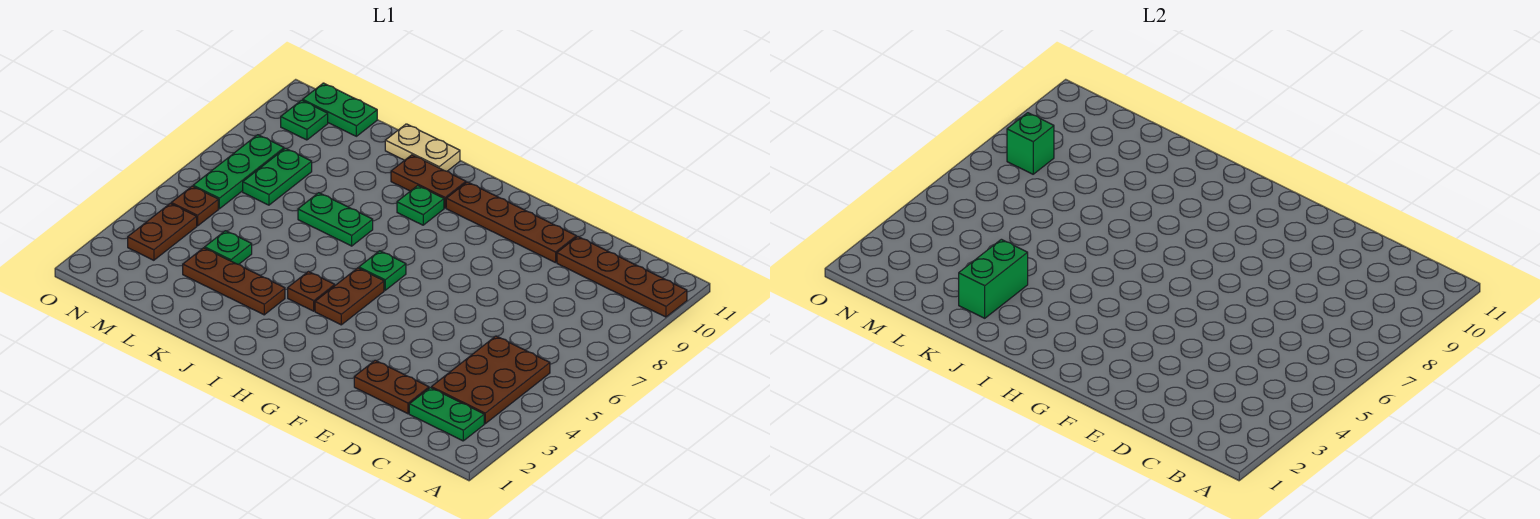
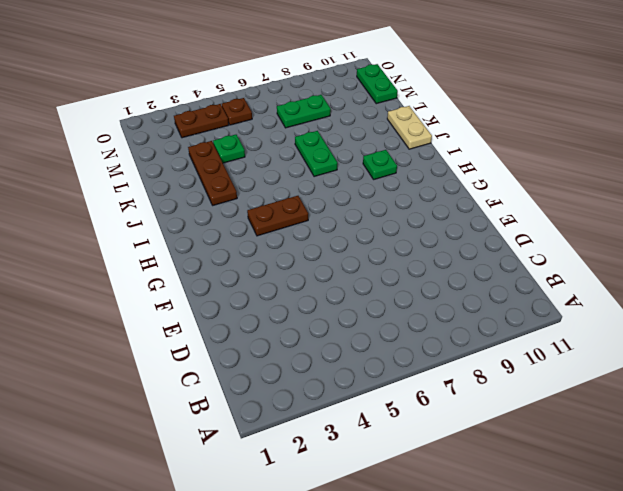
none -> brown 1x4 plate [557,236,687,317]
none -> green 1x2 plate [409,388,484,441]
none -> brown 2x3 plate [431,336,550,424]

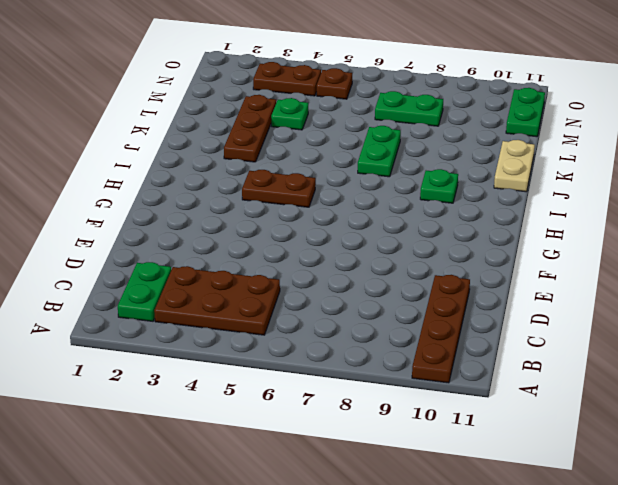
none -> brown 1x2 plate [354,360,429,414]
none -> brown 1x4 plate [446,182,576,263]
none -> green 1x1 plate [359,251,406,290]

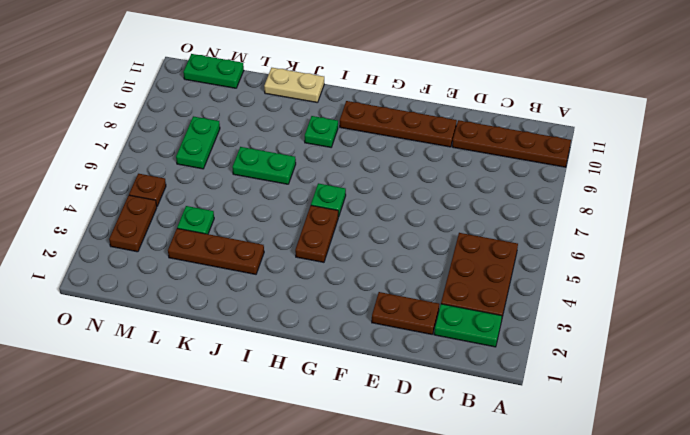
none -> brown 1x1 plate [288,272,335,311]
none -> brown 1x2 plate [391,155,466,208]
none -> green 1x3 plate [193,135,284,209]

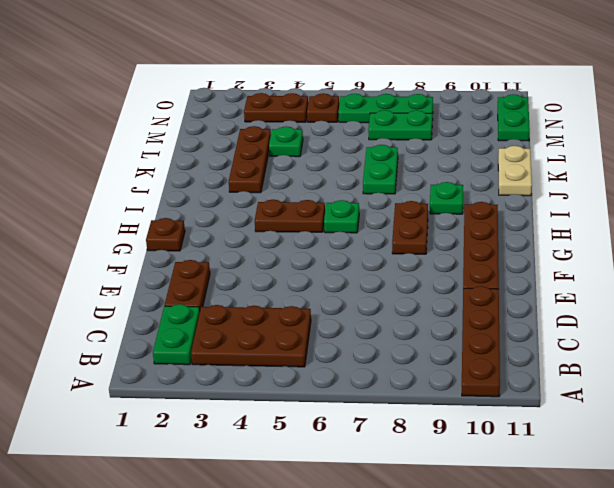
brown 1x1 plate [146,218,185,251] -> brown 1x1 plate moved to [288,272,335,311]
brown 1x2 plate [392,201,428,254] -> brown 1x2 plate moved to [391,155,466,208]
none -> green 1x1 plate [281,100,328,140]
none -> green 1x2 brick [959,239,1028,318]
none -> green 1x1 brick [1007,113,1054,174]

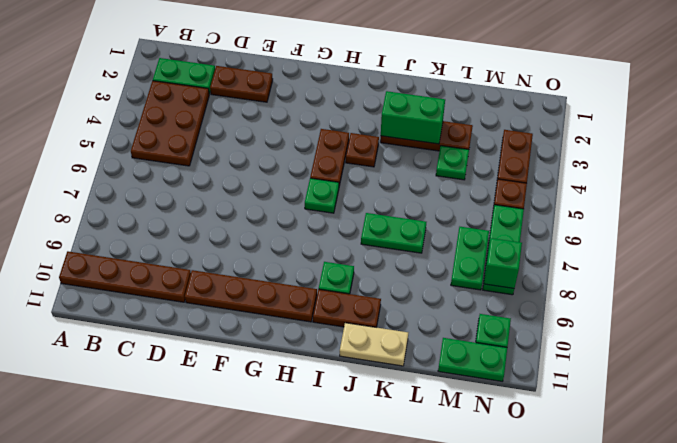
green 1x2 brick [381,91,445,144] -> green 1x2 brick turned to [959,239,1028,318]

